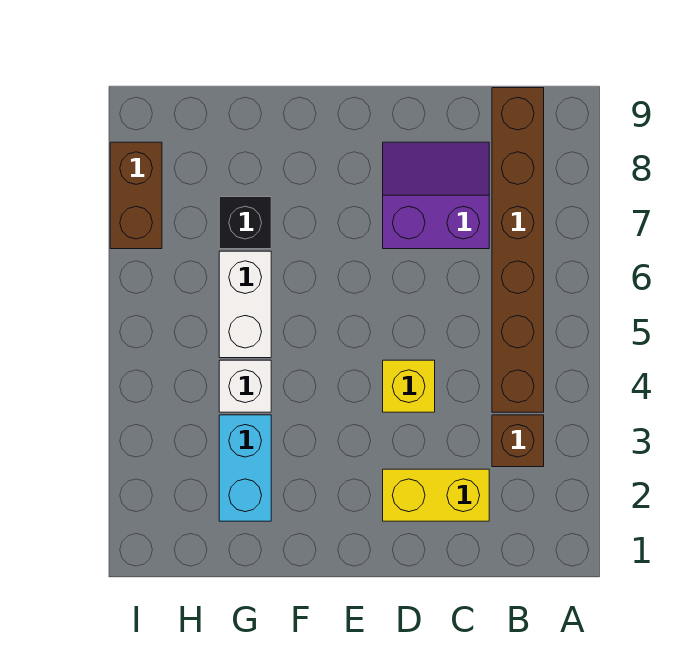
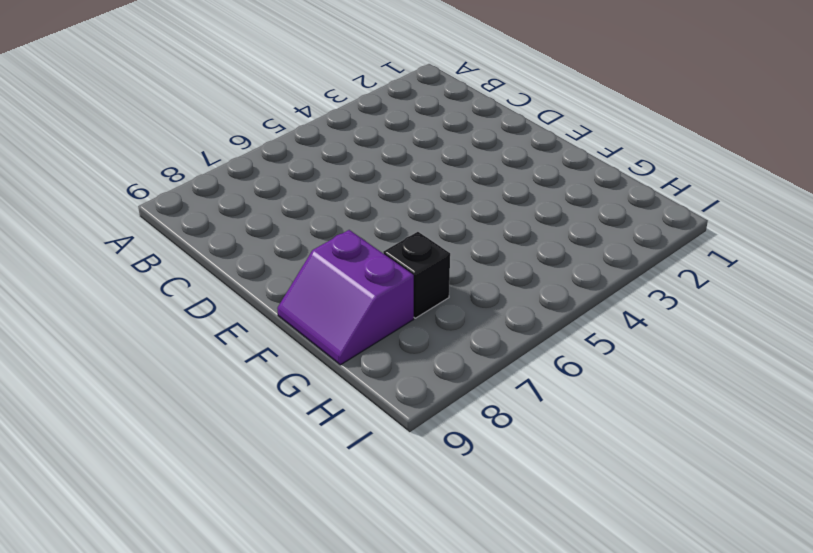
purple 2x2 slope [277,230,414,365] -> purple 2x2 slope moved to [383,142,489,249]
none -> brown 1x1 brick [492,415,544,467]
none -> brown 1x6 brick [492,88,544,412]

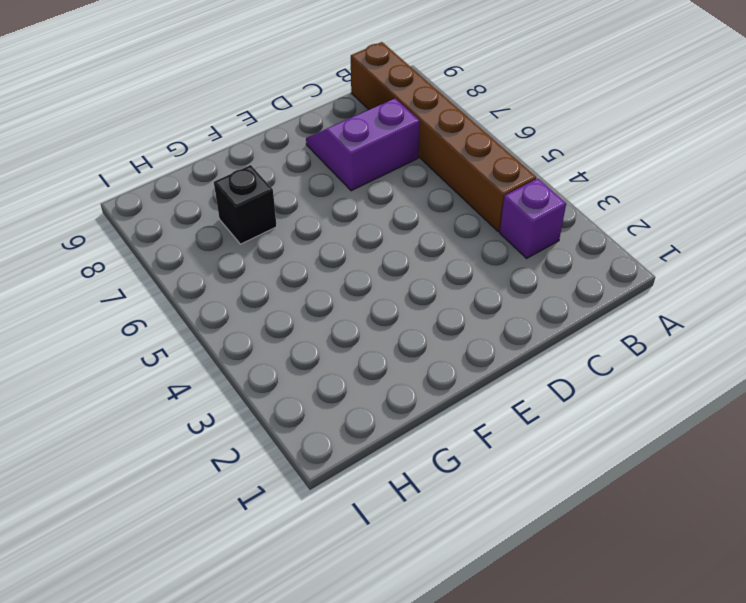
purple 1x1 brick [500,178,566,258] -> brown 1x1 brick [492,415,544,467]
none -> yellow 1x2 brick [383,469,489,521]
none -> yellow 1x1 brick [383,360,435,412]

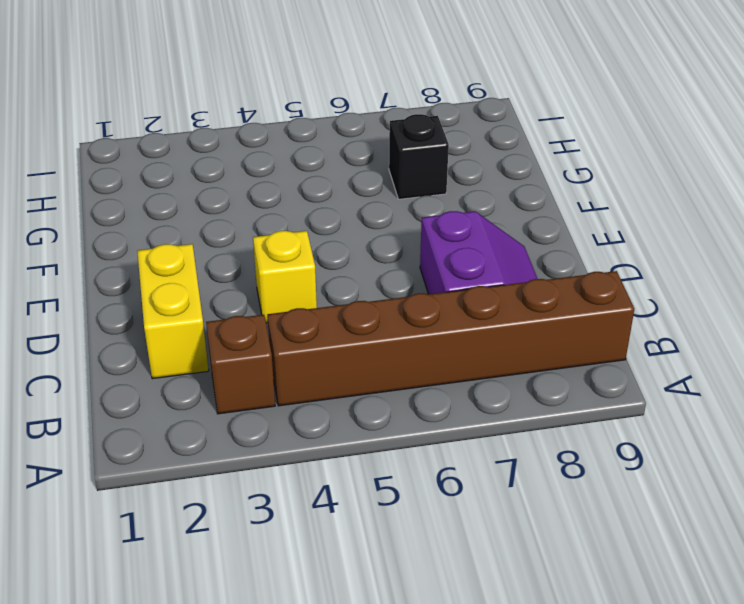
none -> cyan 1x2 brick [219,415,271,521]
none -> white 1x1 brick [219,360,271,412]

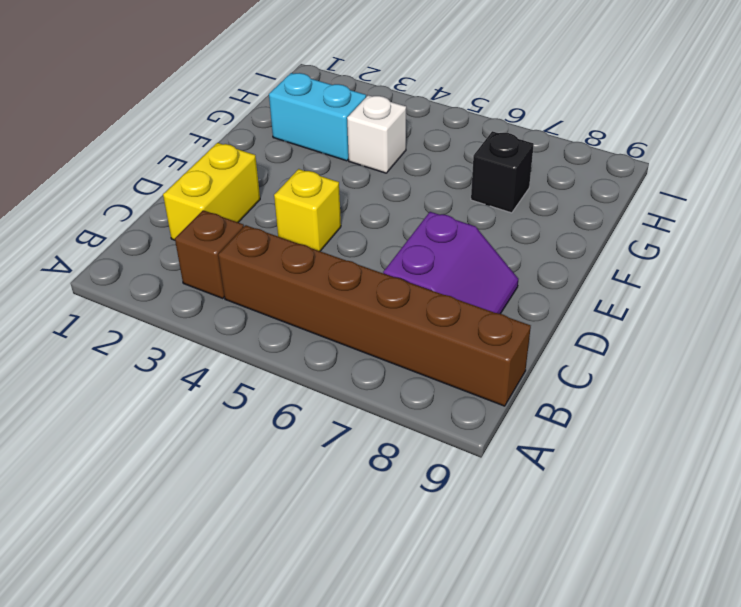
none -> white 1x2 brick [219,251,271,358]
none -> brown 1x2 brick [110,142,162,249]

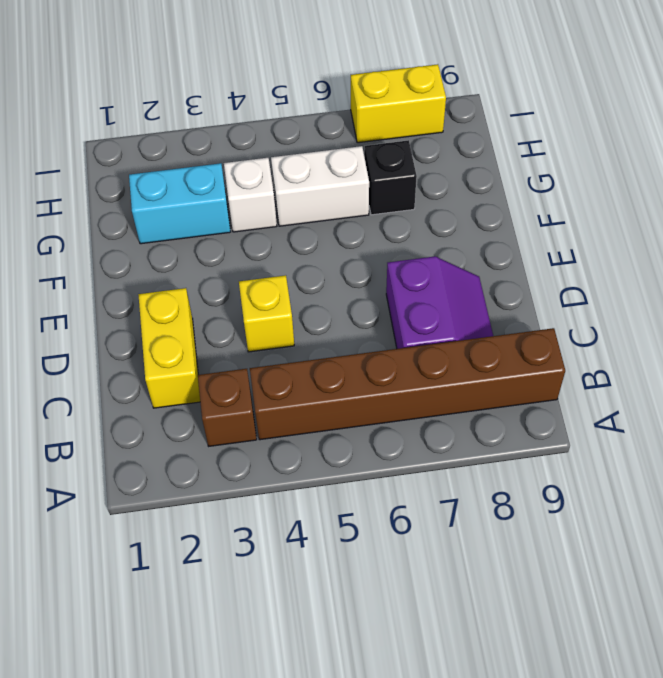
yellow 1x2 brick [351,64,446,143] -> brown 1x2 brick [110,142,162,249]

